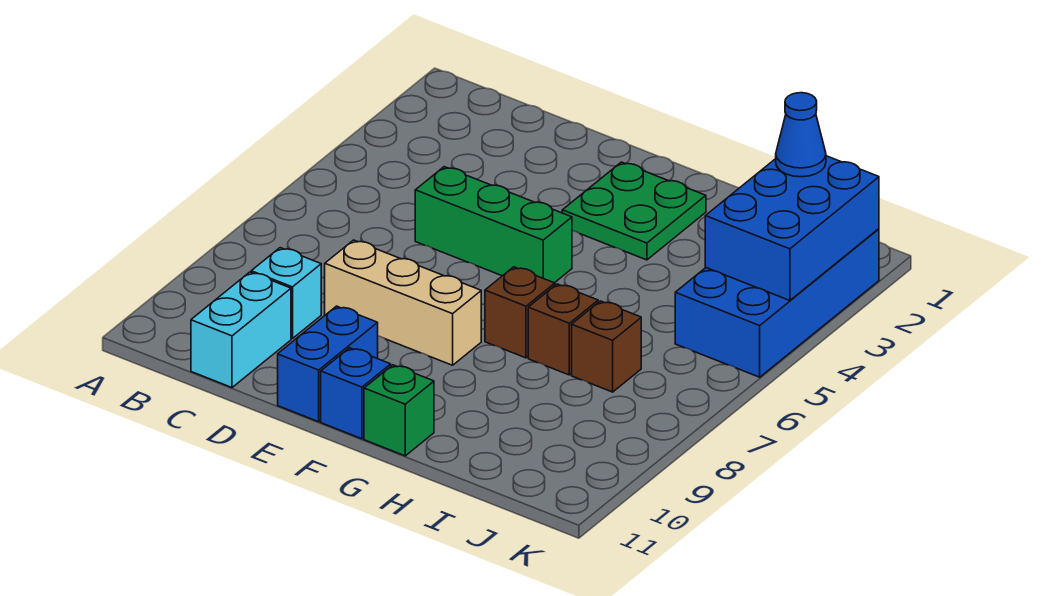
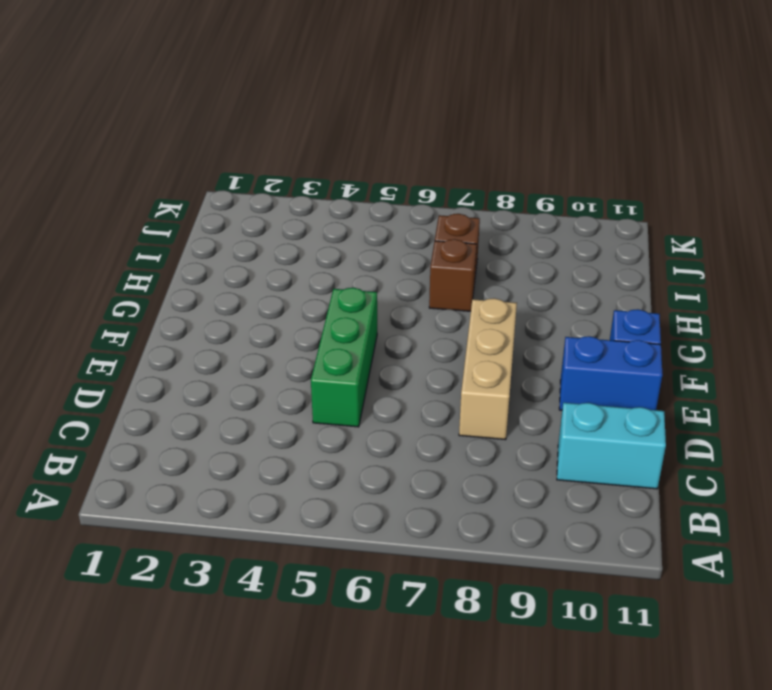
none -> cyan 1x1 brick [251,248,321,339]
none -> green 2x2 plate [562,162,706,260]
none -> brown 1x1 brick [485,267,555,358]

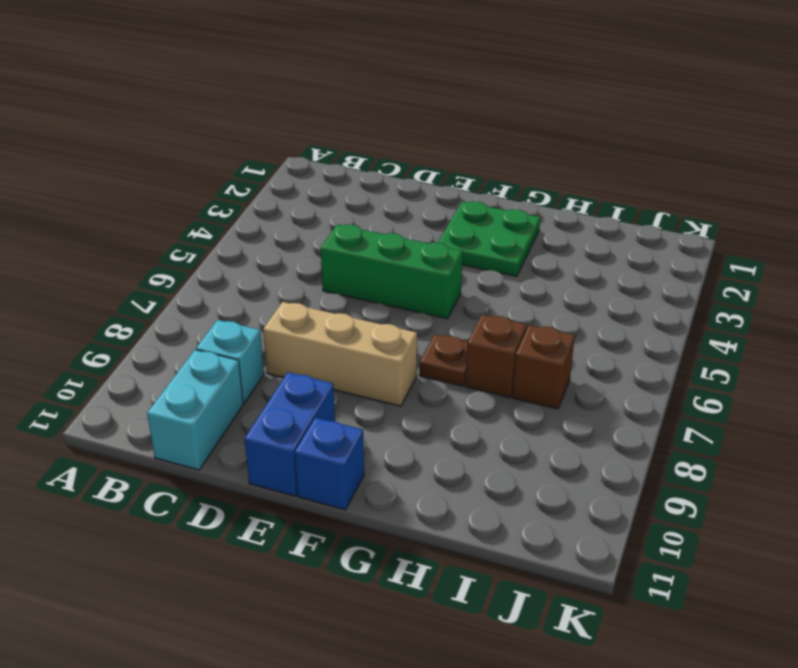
brown 1x1 plate [420,334,468,386] -> brown 1x1 brick [485,267,555,358]
none -> green 1x1 brick [364,365,434,456]
none -> blue 2x4 brick [675,229,879,377]
none -> blue 2x3 brick [705,156,879,300]

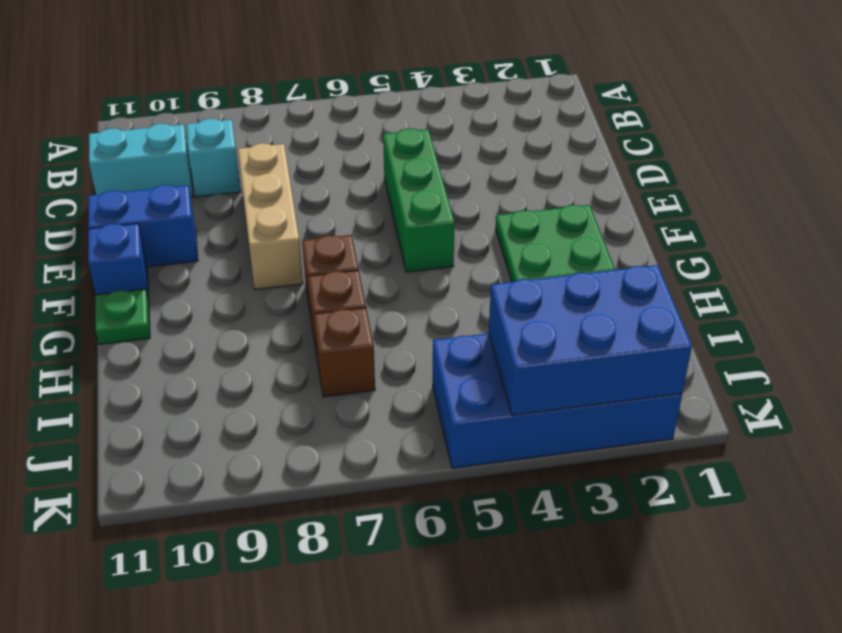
green 1x1 plate [95,289,150,344] -> green 1x1 brick [364,365,434,456]
none -> blue 1x1 cone [776,93,826,177]

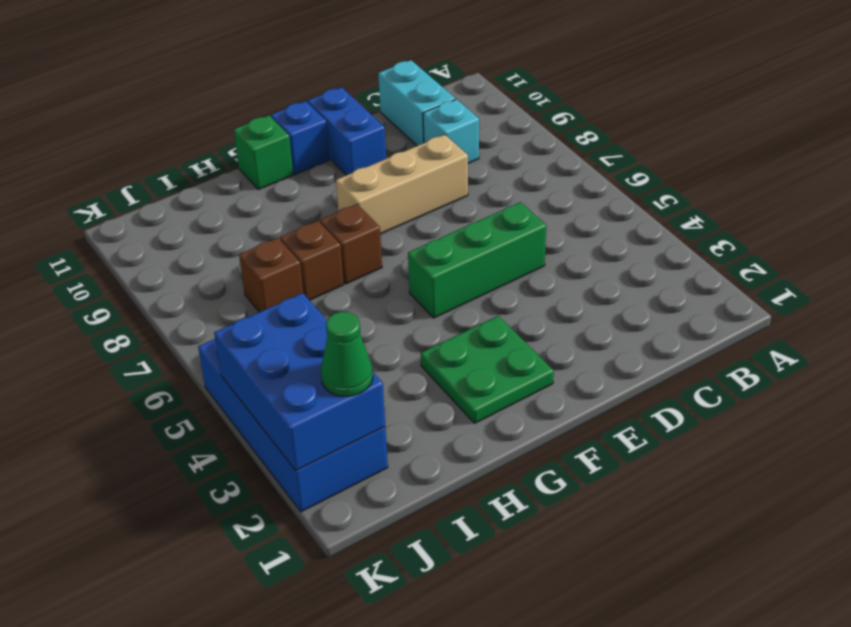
green 1x1 cone [321,312,373,396] -> blue 1x1 cone [776,93,826,177]

